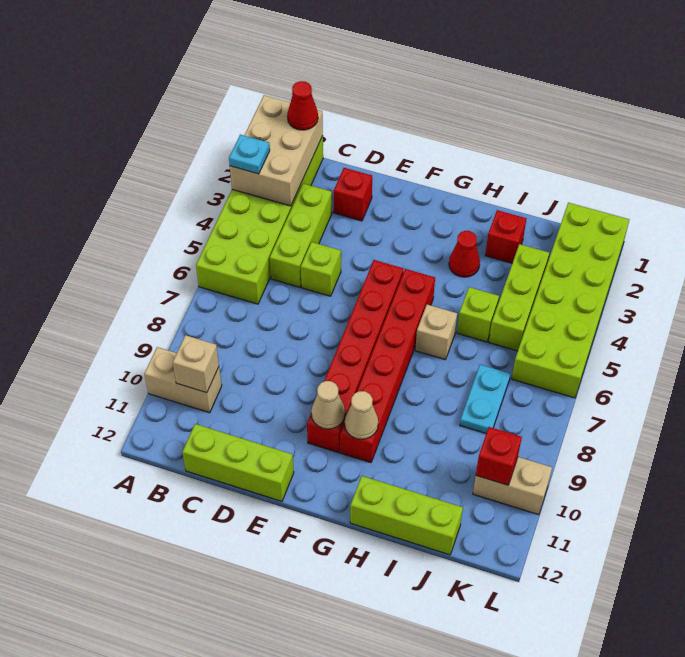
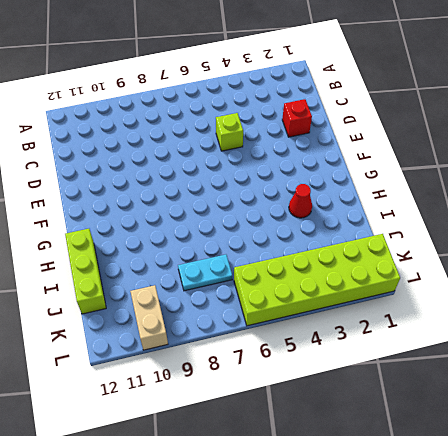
none -> lime 2x6 brick [196,136,323,304]
none -> tan 1x2 brick [144,347,222,413]
none -> lime 1x3 brick [270,184,332,287]

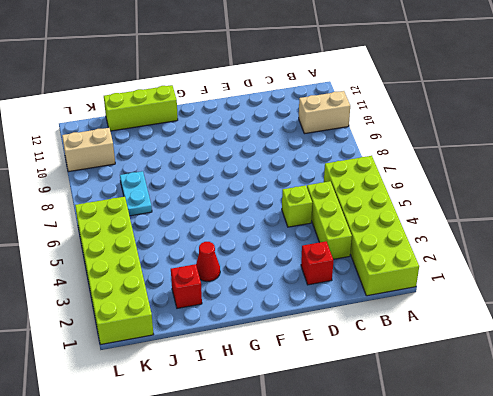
none -> lime 1x3 brick [182,424,294,501]
none -> red 1x6 brick [307,260,404,452]
none -> red 1x6 brick [340,269,435,463]

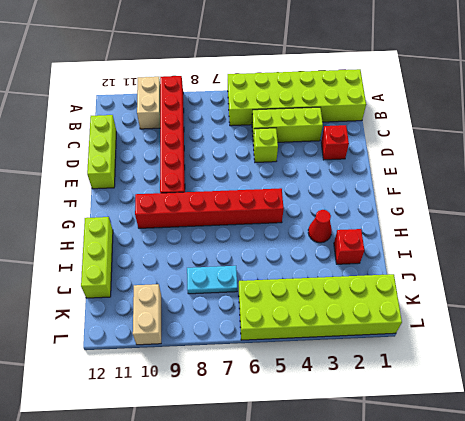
red 1x6 brick [160,76,185,193] -> red 1x6 brick turned to [307,260,404,452]
none -> tan 1x1 brick [415,305,457,360]
none -> lime 1x1 brick [457,287,499,342]
none -> lime 1x3 brick [489,244,549,351]

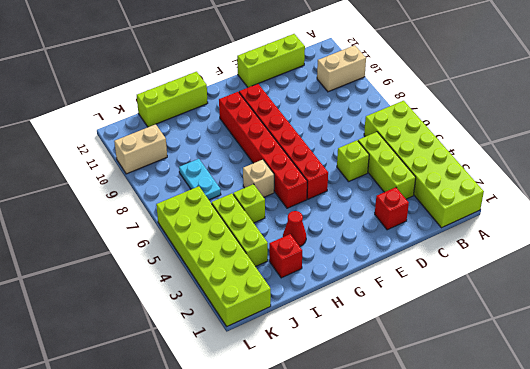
none -> tan 2x3 brick [230,95,323,206]
none -> tan 1x1 brick [173,335,219,393]
none -> tan 1x1 cone [311,381,345,429]

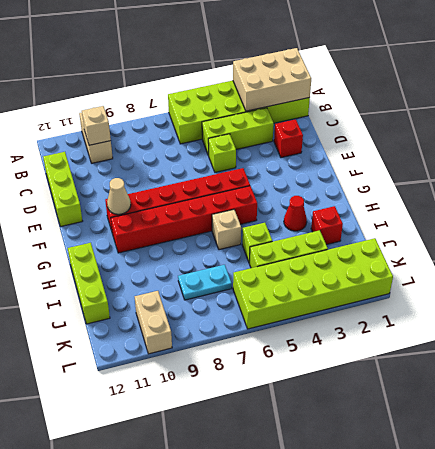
none -> tan 1x1 cone [345,391,378,439]
none -> red 1x1 brick [476,427,522,485]
none -> cyan 1x1 plate [229,135,270,174]

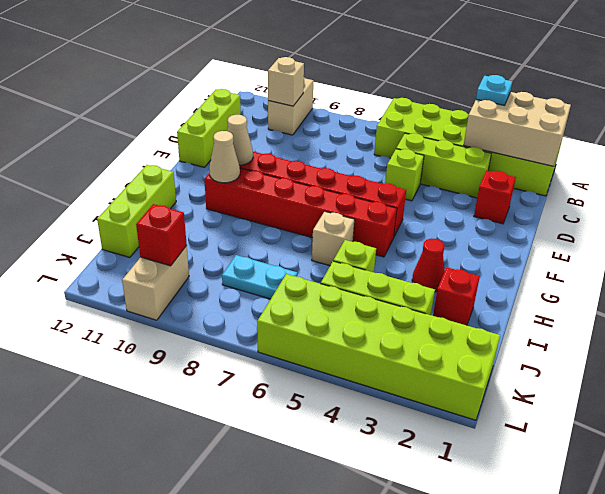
none -> red 1x1 cone [287,81,318,130]

